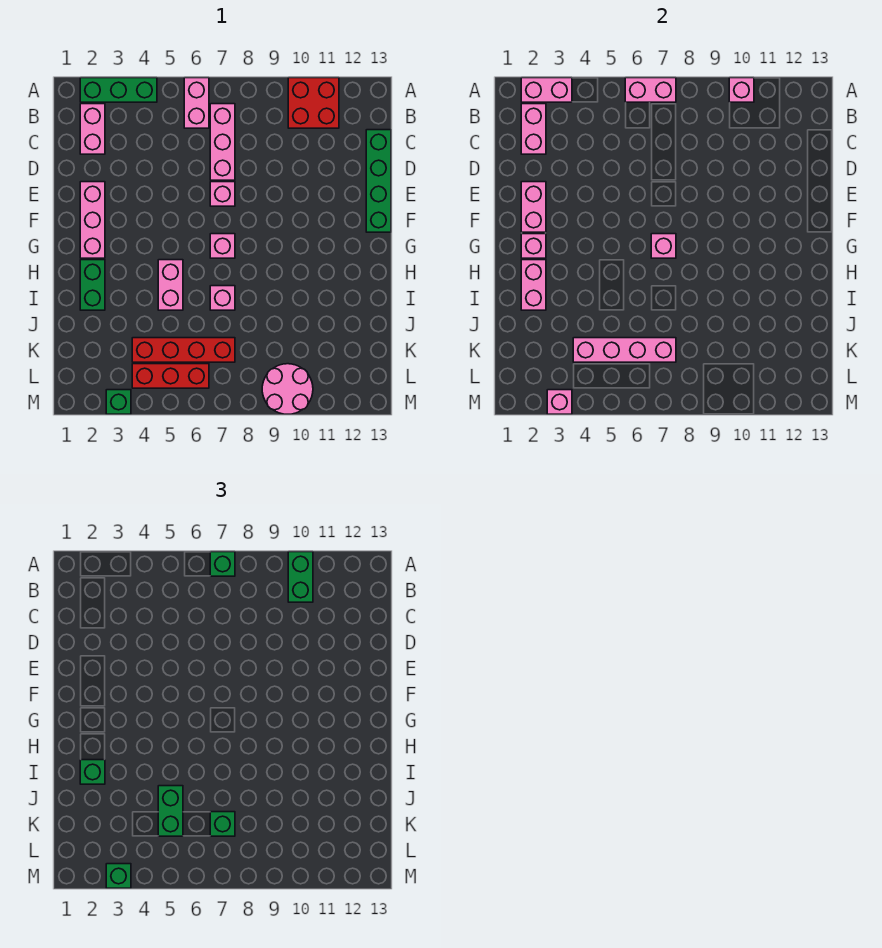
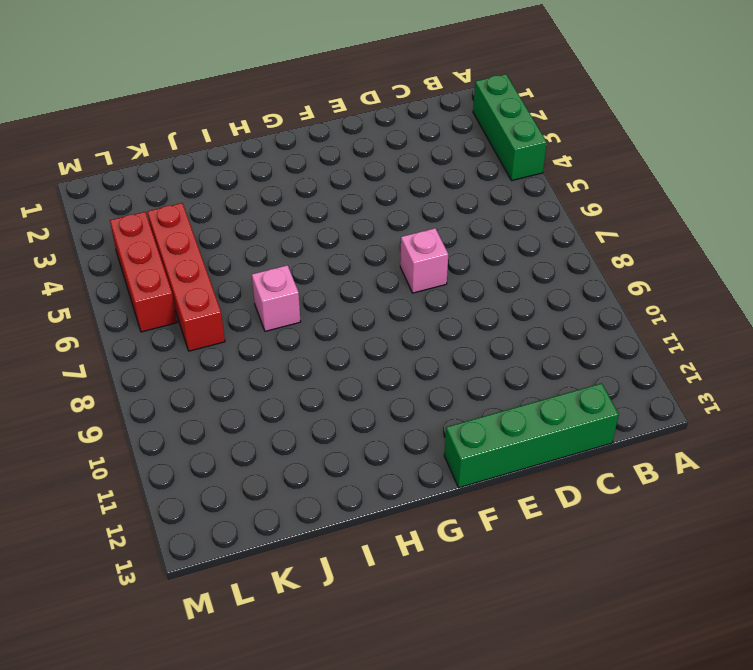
none -> pink 1x2 brick [184,78,209,128]
none -> red 2x2 brick [288,78,339,128]
none -> pink 1x2 brick [80,104,105,154]
none -> pink 1x3 brick [210,104,235,180]

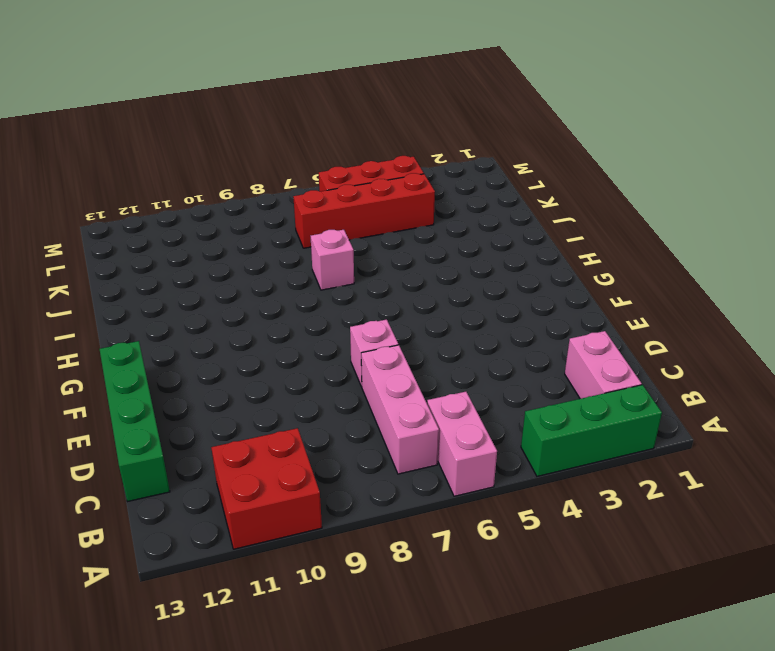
none -> pink 1x3 brick [80,182,105,258]
none -> pink 1x1 brick [210,234,235,258]
none -> green 1x2 brick [80,260,105,310]
none -> pink 1x2 brick [158,260,183,310]

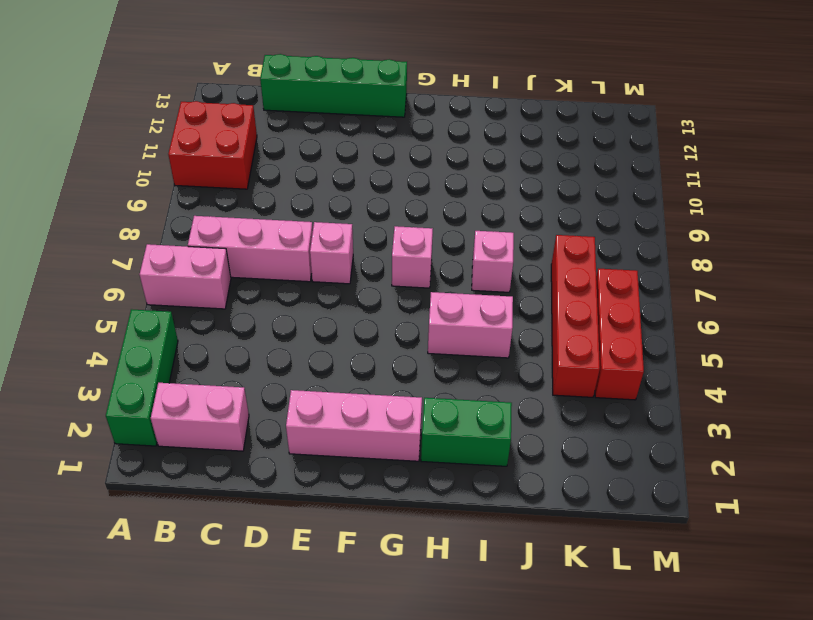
none -> pink 2x2 round brick [262,364,313,414]
none -> green 1x1 brick [106,390,131,414]
none -> pink 1x2 brick [521,78,572,102]
none -> pink 1x2 brick [625,78,676,102]

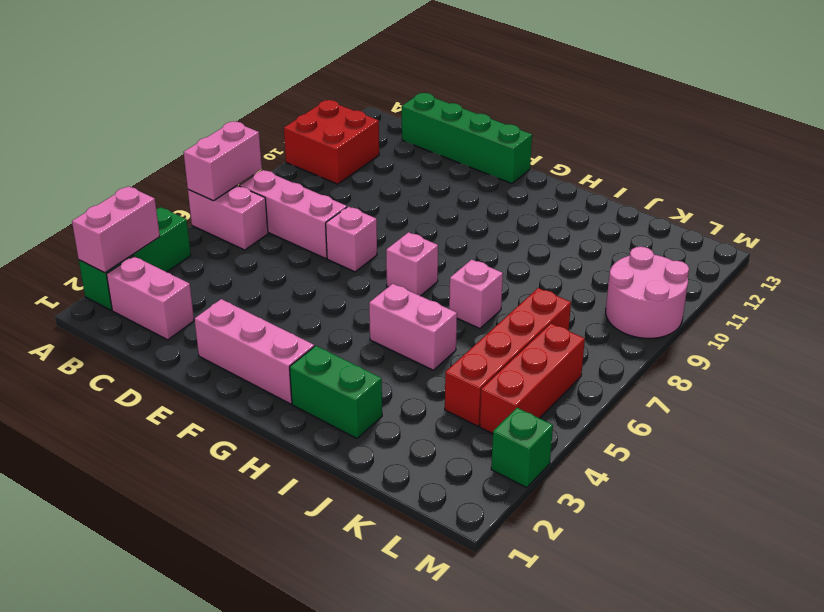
none -> pink 1x1 brick [729,78,754,102]
none -> pink 1x2 brick [521,104,546,154]
none -> pink 1x2 brick [521,182,546,232]
none -> pink 1x1 brick [521,234,546,258]

